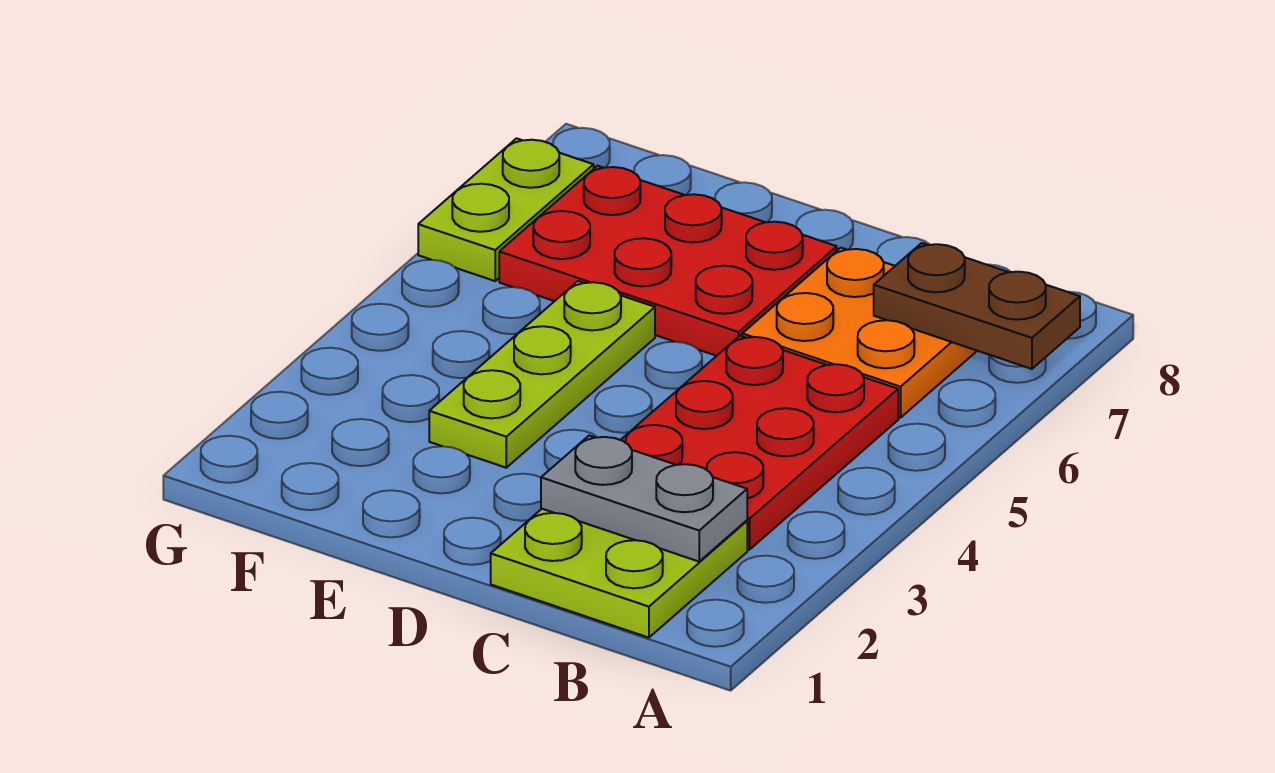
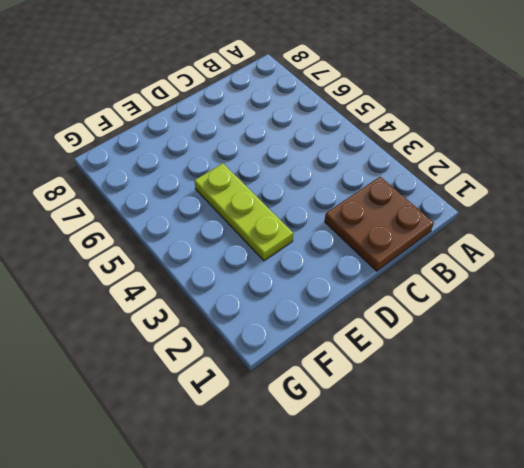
brown 2x2 plate [325,177,434,271] -> lime 2x2 plate [491,509,747,638]
none -> red 2x3 plate [621,336,898,550]
none -> orange 2x2 plate [742,248,977,418]

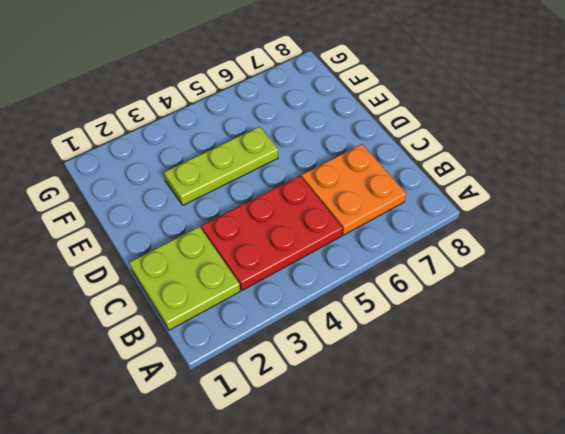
none -> red 2x3 plate [499,166,837,356]
none -> lime 1x2 plate [418,138,594,281]

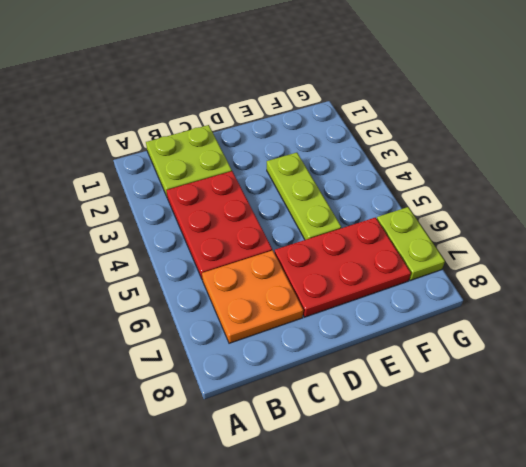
none -> brown 1x2 plate [874,243,1080,369]
none -> grey 1x2 plate [541,436,747,561]

